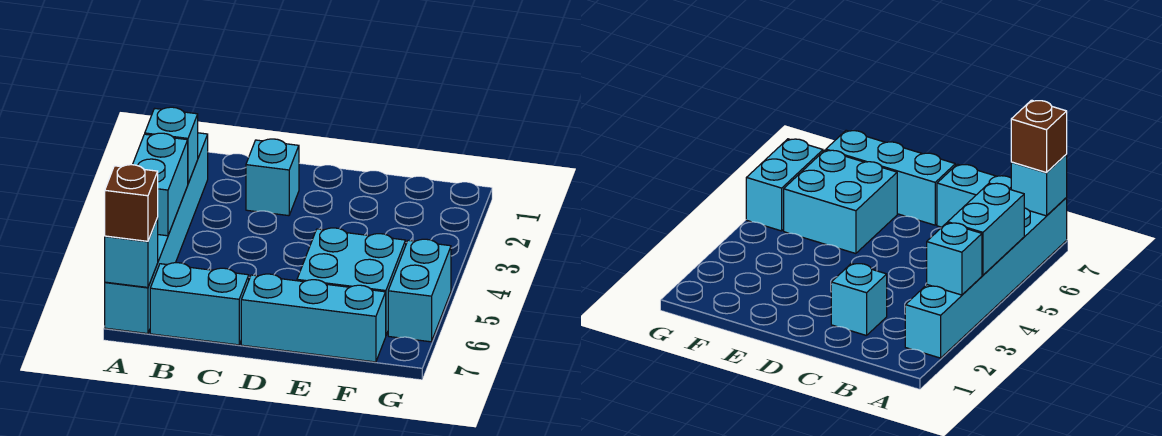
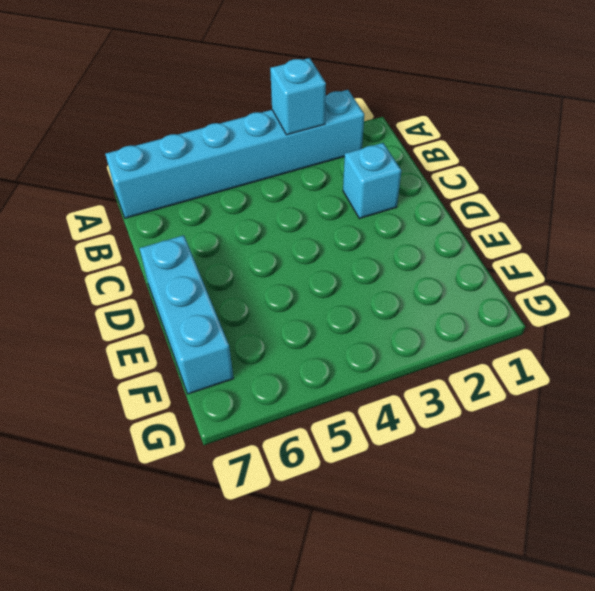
none -> cyan 1x2 brick [150,263,249,345]
none -> cyan 2x2 brick [297,228,406,335]

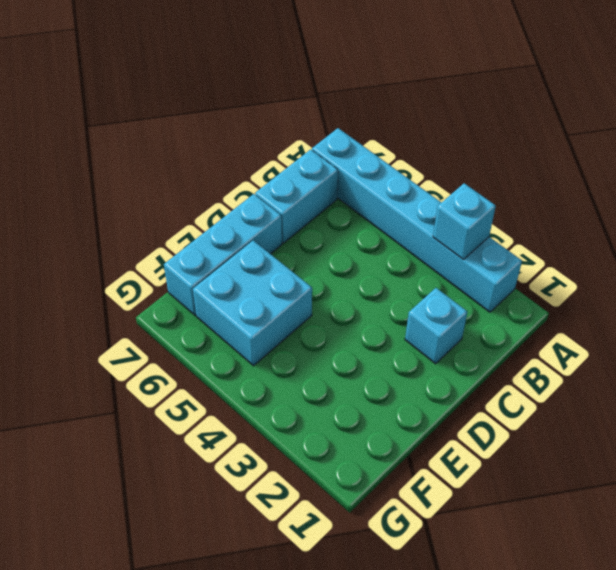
none -> cyan 1x2 brick [388,239,451,342]
none -> cyan 1x2 brick [133,133,188,236]

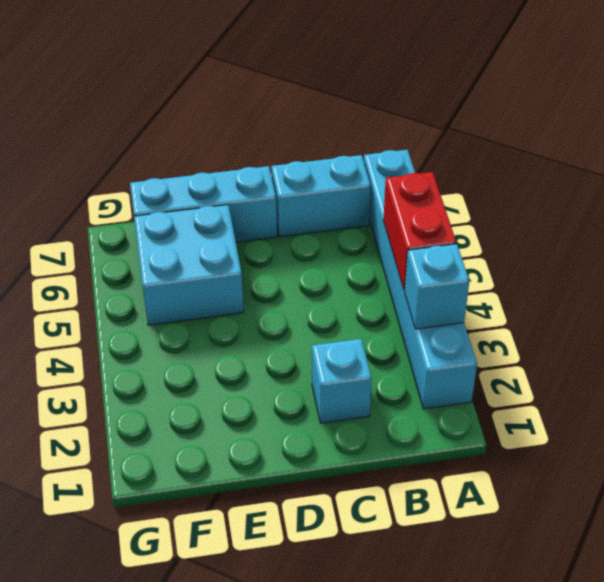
red 1x2 brick [383,172,456,290] -> cyan 1x2 brick [133,133,188,236]
none -> cyan 1x2 brick [388,239,451,342]
none -> cyan 1x1 brick [105,218,158,287]

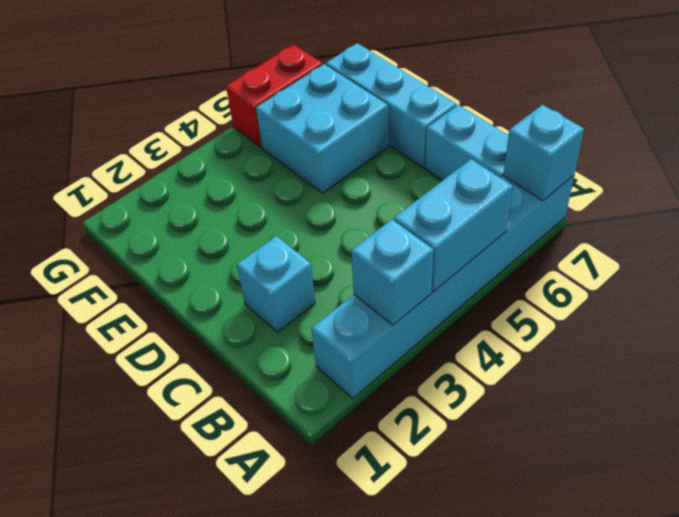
red 1x2 brick [226,45,323,147] -> cyan 1x2 brick [388,239,451,342]
none -> brown 1x1 brick [105,165,158,241]

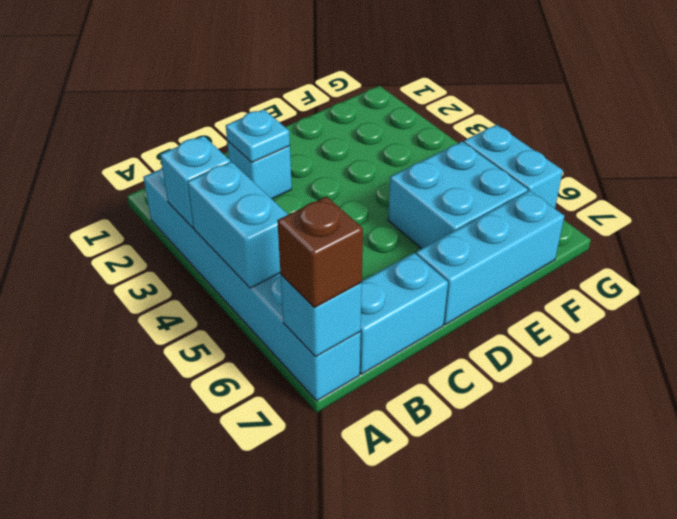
cyan 1x1 plate [226,109,290,162] -> none

